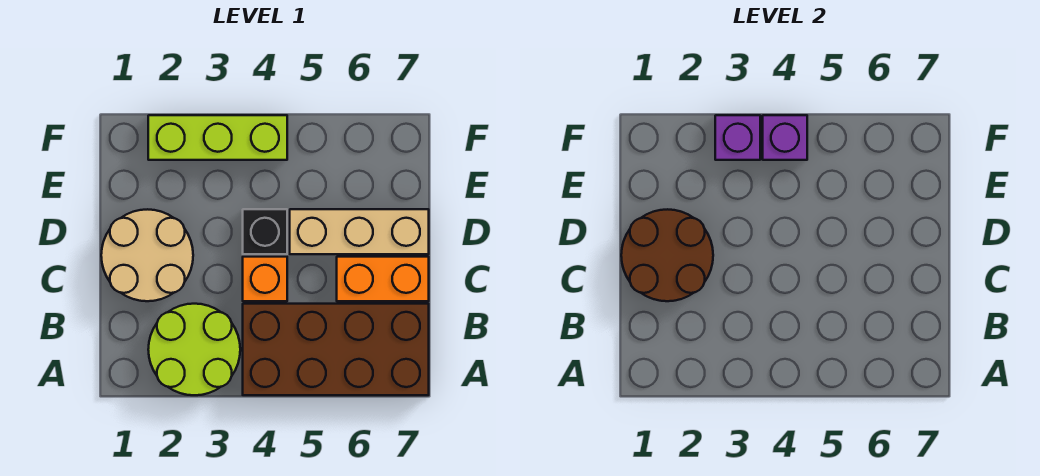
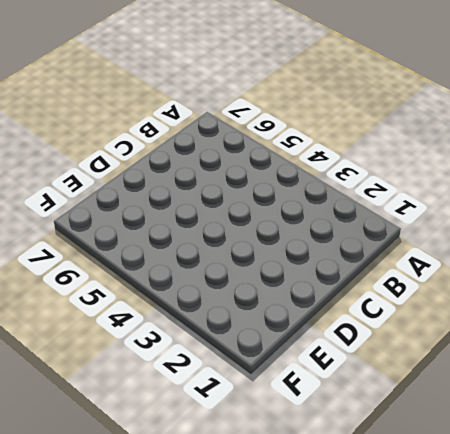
none -> lime 2x2 round brick [148,304,240,395]
none -> brown 2x4 brick [243,304,429,395]

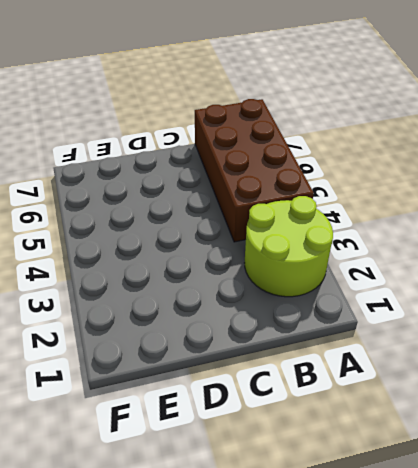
none -> tan 2x2 round brick [101,209,193,301]
none -> orange 1x1 brick [243,257,287,301]

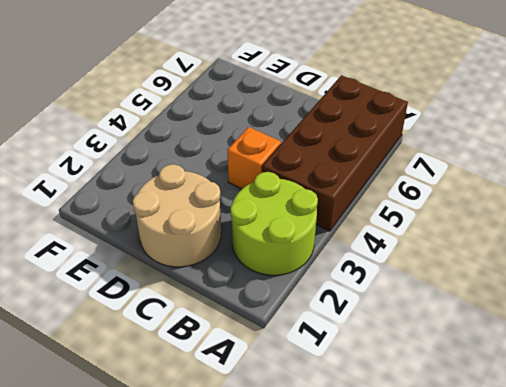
none -> orange 1x2 brick [337,257,429,301]
none -> black 1x1 brick [243,209,287,254]

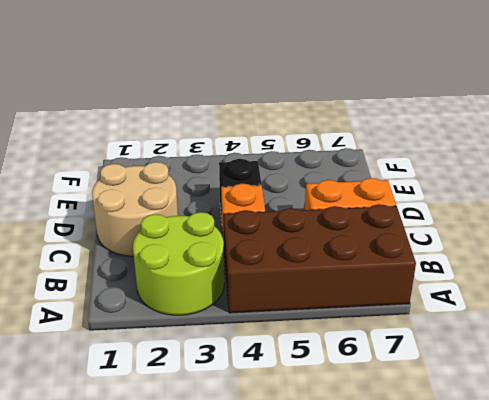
none -> tan 1x3 brick [290,209,429,254]
none -> lime 1x3 brick [148,115,287,160]

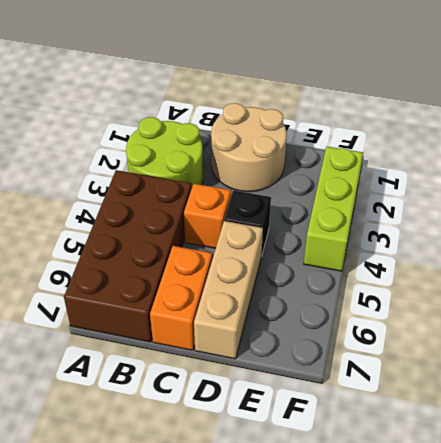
none -> brown 2x2 round brick [621,209,713,301]
none -> purple 1x1 brick [715,115,760,160]

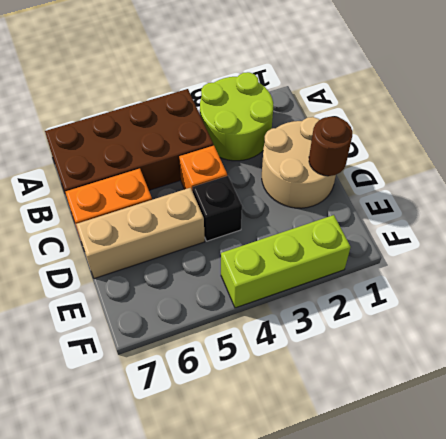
brown 1x1 round brick [309,117,352,176] -> brown 2x2 round brick [621,209,713,301]
none -> purple 1x1 brick [715,115,760,160]
none -> purple 1x1 brick [763,115,807,160]

